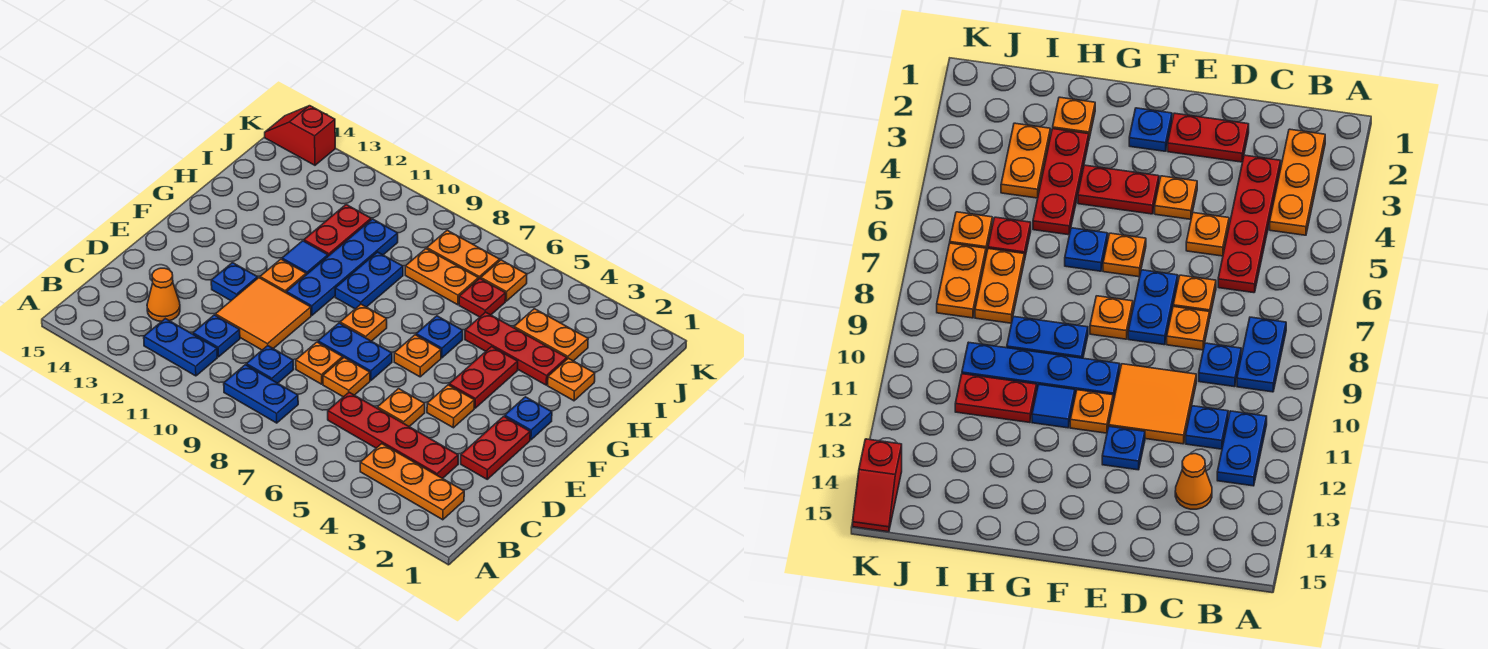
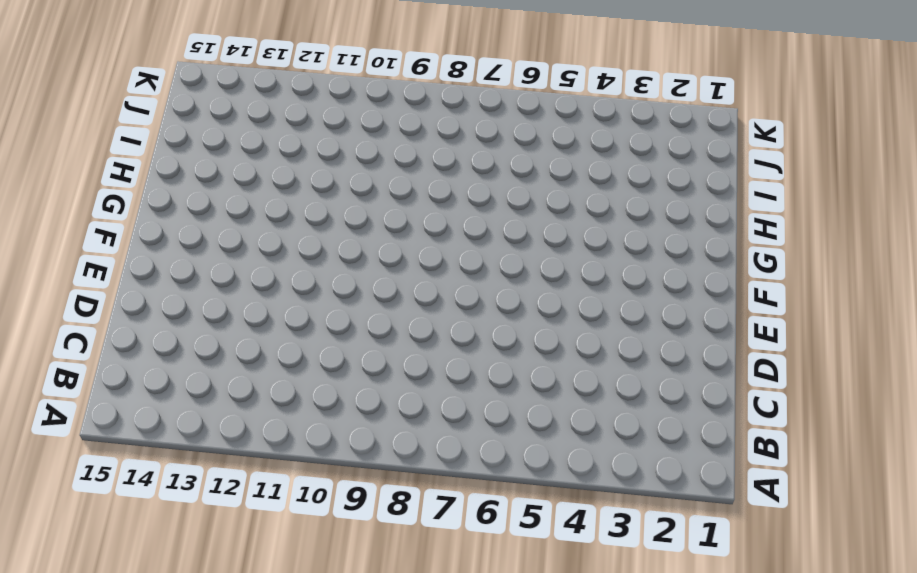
none -> orange 1x3 plate [360,444,464,520]
none -> blue 1x2 plate [224,365,298,423]
none -> blue 1x2 plate [144,319,217,376]
none -> red 1x4 plate [328,392,458,478]

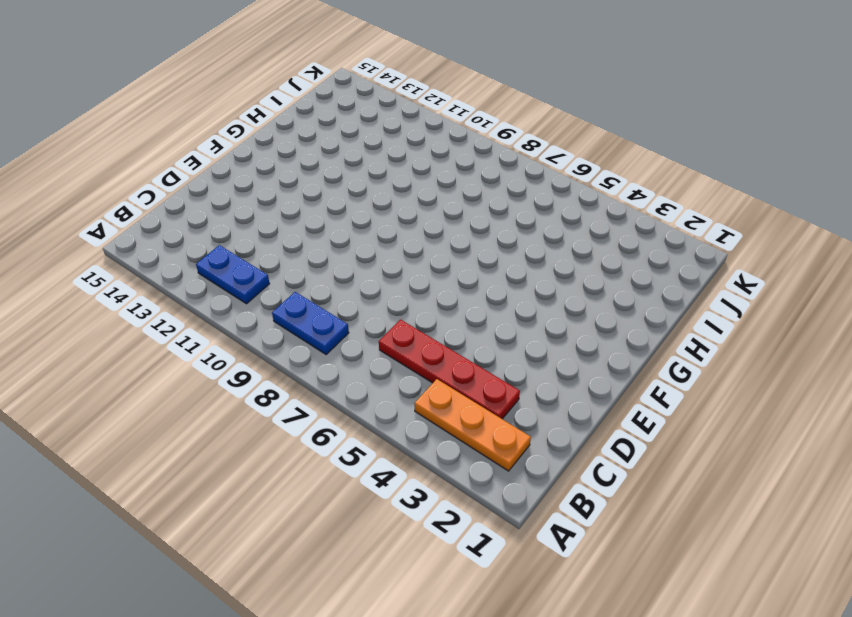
none -> blue 1x1 plate [246,346,294,383]
none -> blue 1x1 plate [193,315,240,357]
none -> orange 1x1 cone [147,268,180,322]
none -> red 1x2 plate [461,416,530,479]

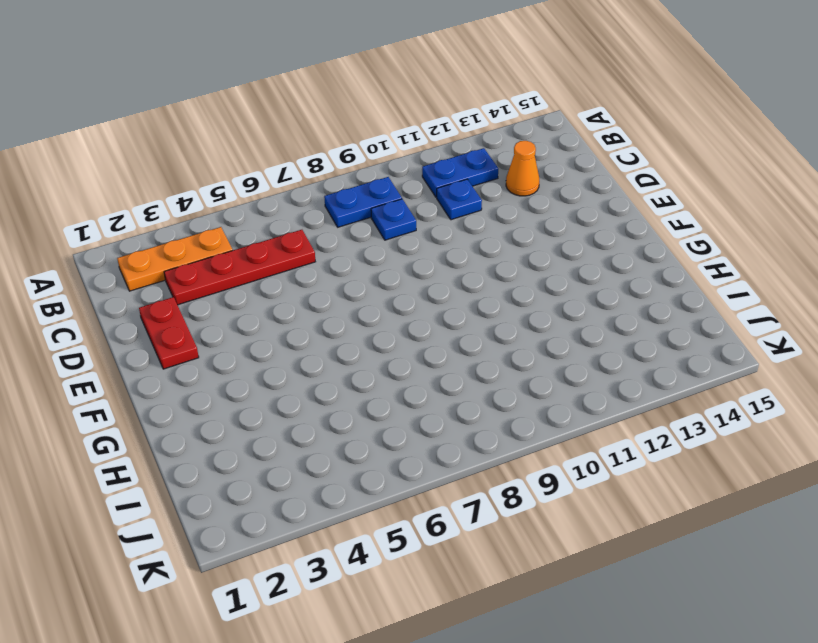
none -> orange 1x1 plate [378,389,425,427]
none -> orange 1x1 plate [323,358,370,397]
none -> orange 1x1 plate [296,342,343,384]
none -> orange 2x2 tile [215,278,311,350]

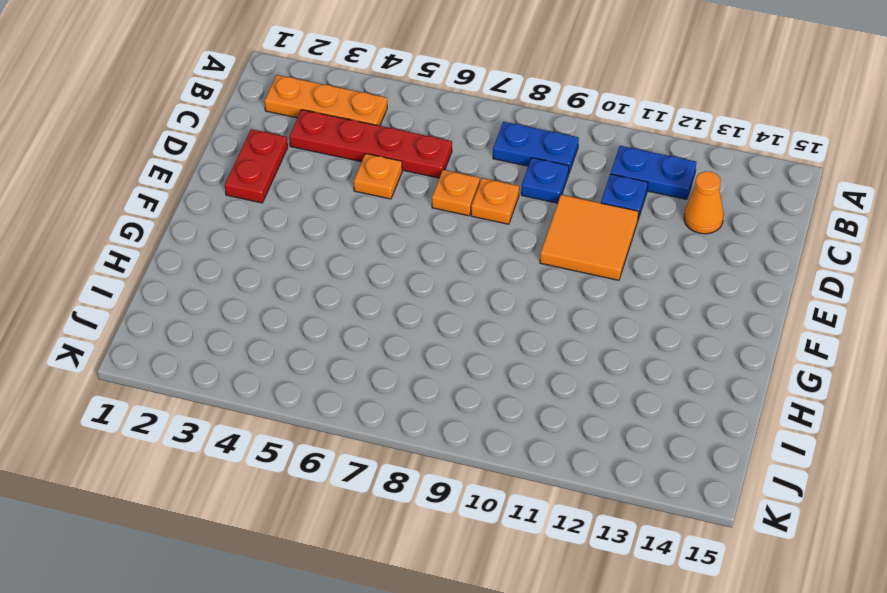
none -> orange 1x1 plate [427,385,474,428]
none -> blue 1x2 plate [318,323,392,381]
none -> blue 1x1 plate [211,263,258,301]
none -> blue 1x1 plate [505,397,552,440]

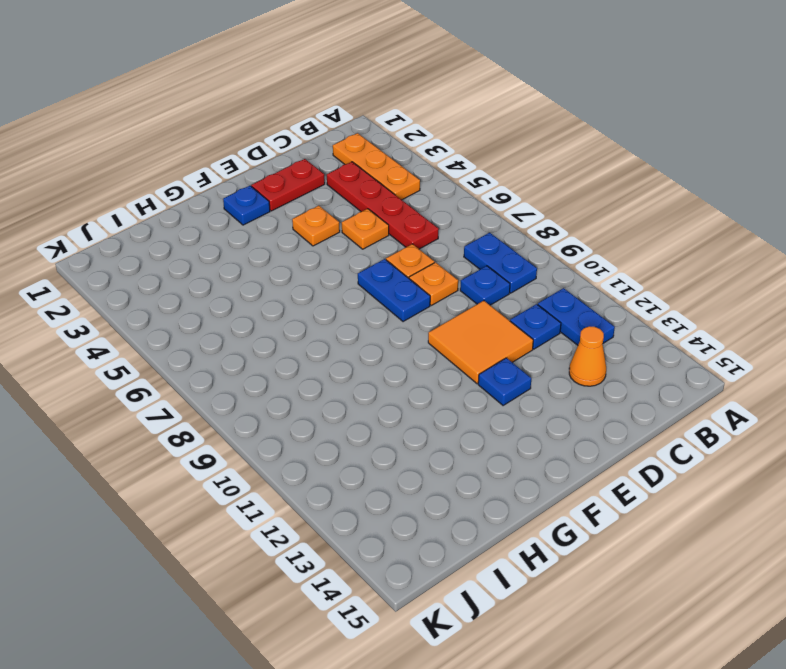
none -> red 1x2 plate [449,347,518,408]
none -> orange 1x1 plate [394,335,441,377]
none -> orange 1x1 plate [340,304,387,341]
none -> blue 1x4 plate [287,219,398,315]

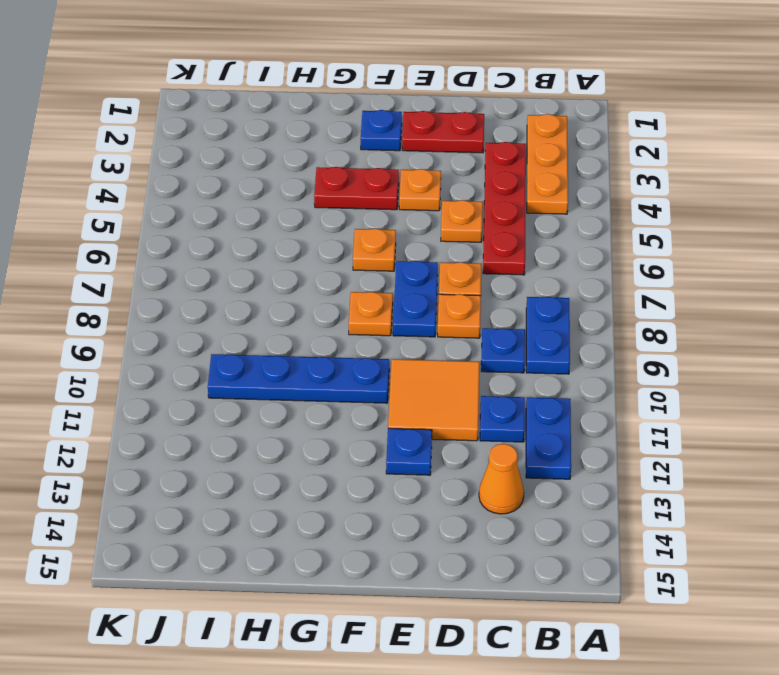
none -> orange 1x1 plate [260,259,306,293]
none -> blue 1x1 plate [416,316,463,358]
none -> blue 1x2 plate [335,252,403,309]
none -> blue 1x1 tile [282,241,328,275]

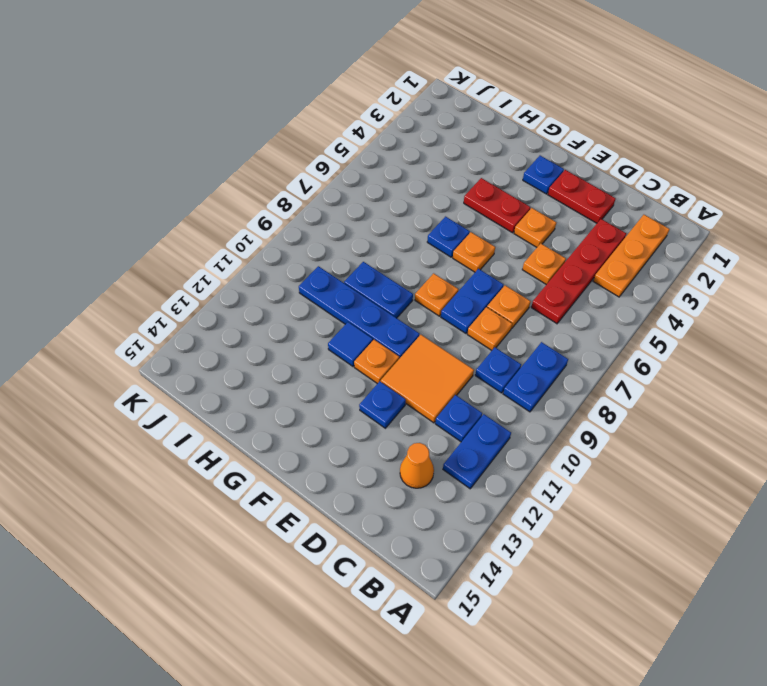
none -> orange 1x1 plate [548,358,595,401]
none -> red 1x3 plate [465,312,567,385]
none -> red 1x2 plate [304,205,371,256]
none -> orange 1x2 plate [514,309,588,361]

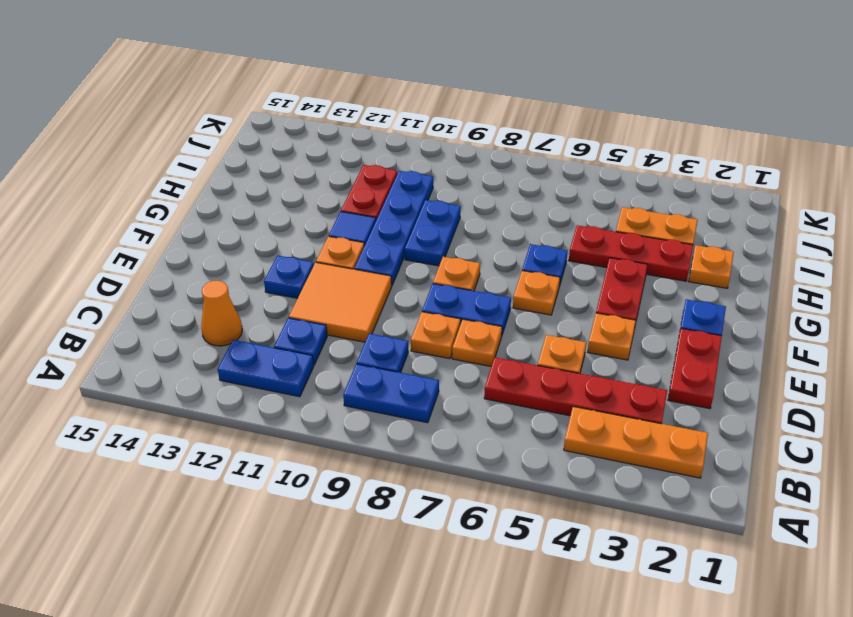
none -> red 1x1 plate [459,279,506,317]
none -> orange 1x2 plate [405,249,478,305]
none -> orange 1x1 plate [481,260,527,301]
none -> orange 1x2 plate [427,230,500,279]

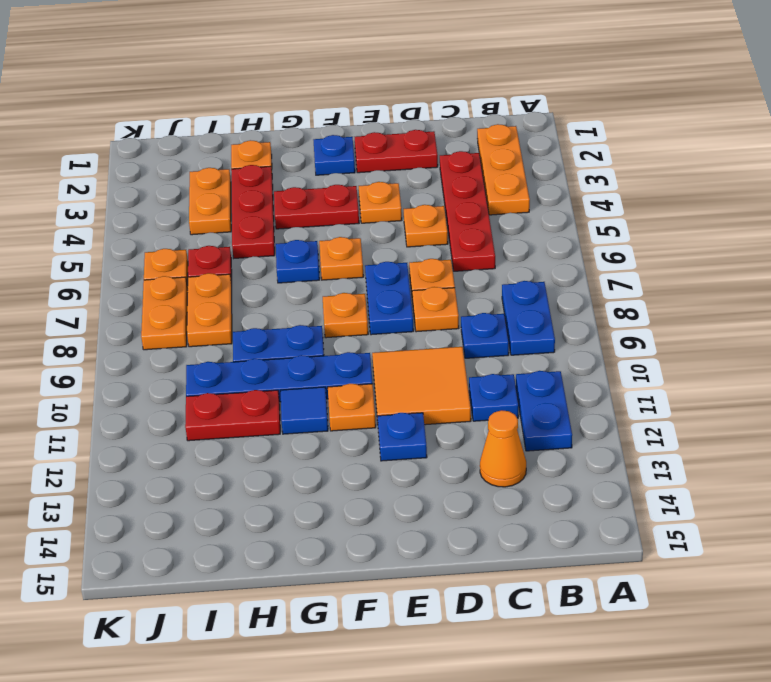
none -> red 1x2 slope [265,106,335,165]

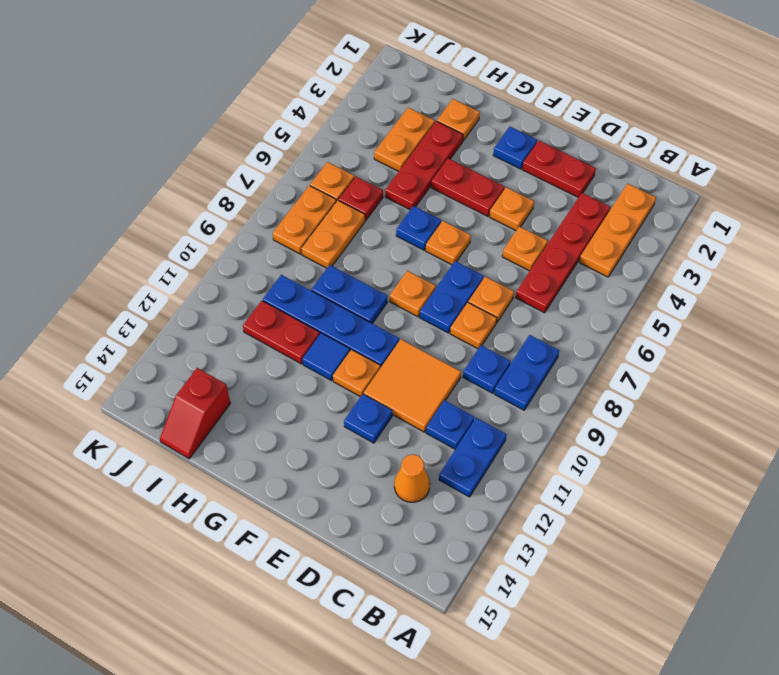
red 1x2 slope [160,368,230,459] -> red 1x2 slope moved to [265,106,335,165]

